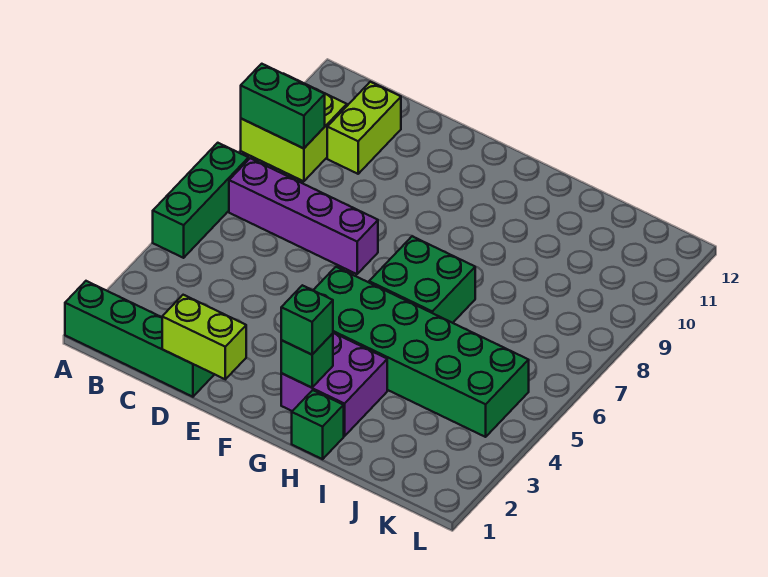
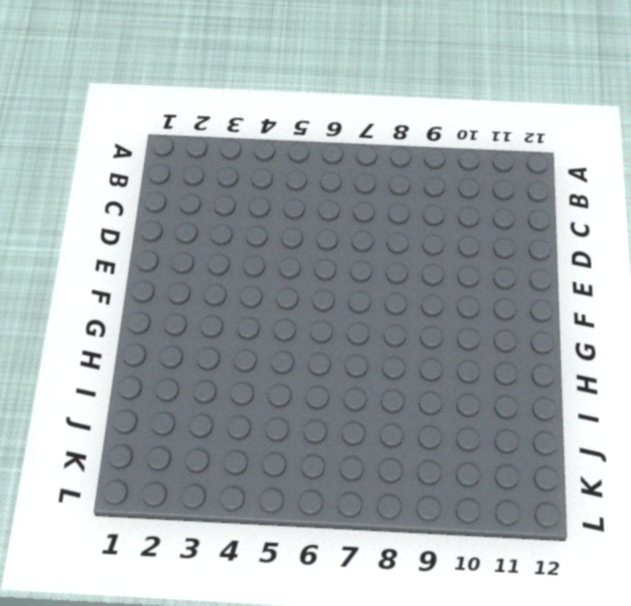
none -> green 1x4 brick [65,281,214,397]
none -> green 1x3 brick [153,143,248,258]
none -> lime 2x2 brick [241,74,347,181]

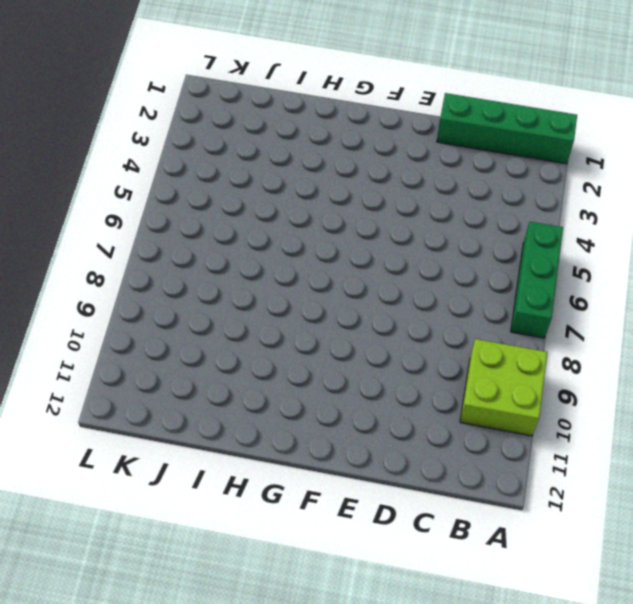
none -> purple 1x4 brick [229,158,378,274]
none -> lime 1x2 brick [327,82,401,174]
none -> green 2x6 brick [313,267,529,437]

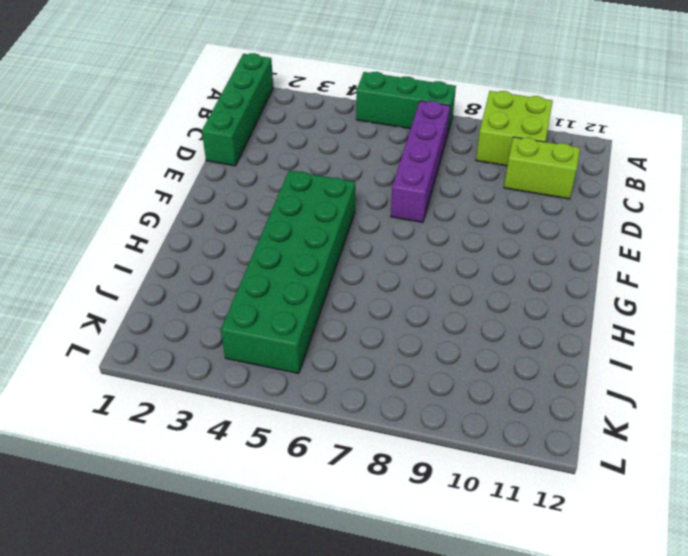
none -> purple 2x2 brick [281,333,387,436]
none -> green 2x2 brick [369,236,475,323]
none -> green 1x1 brick [292,390,344,459]

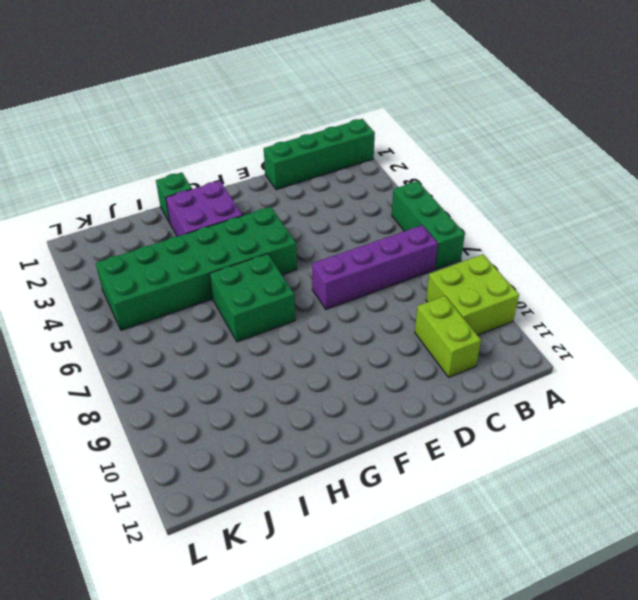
none -> green 1x2 brick [241,64,325,148]
none -> lime 1x2 brick [162,295,246,379]
none -> green 1x1 brick [281,333,333,388]

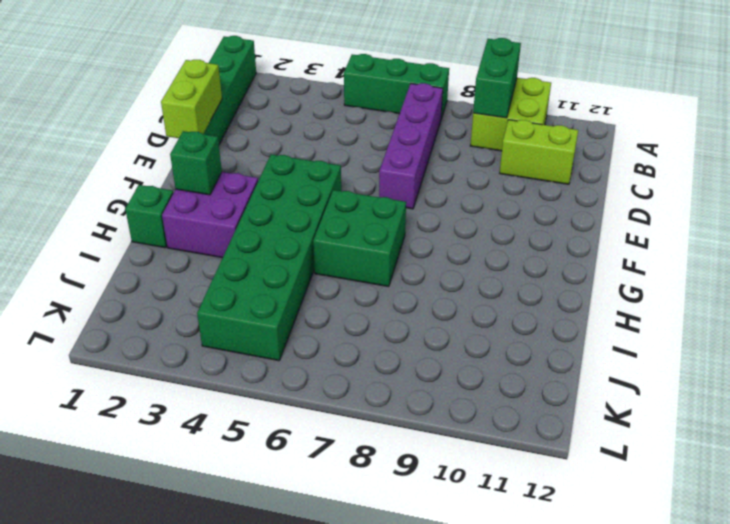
none -> green 1x1 brick [281,285,333,355]

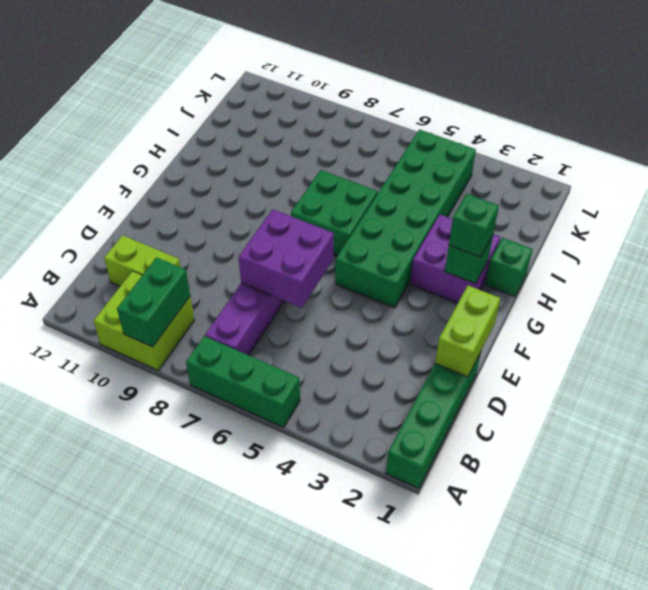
purple 2x2 brick [239,209,334,308] -> none

